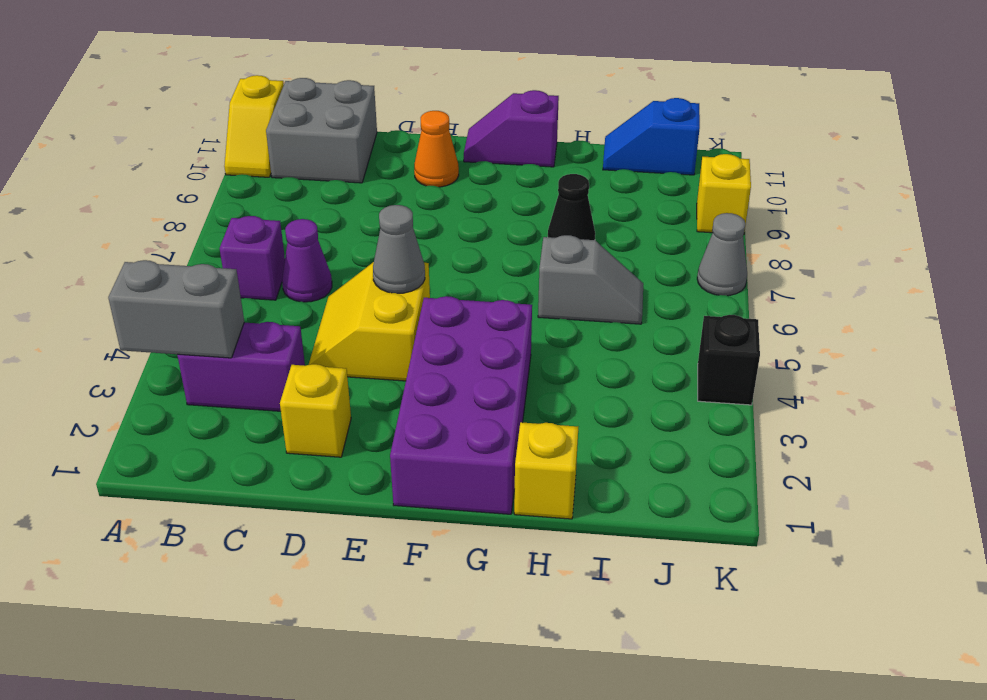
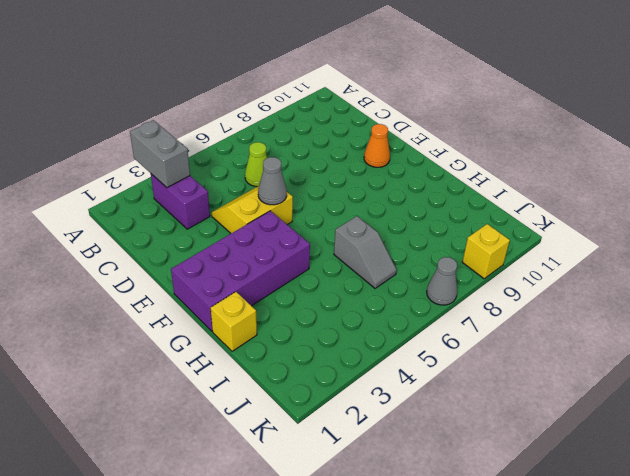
lime 1x1 cone [245,142,267,187] -> purple 1x1 cone [282,219,332,302]
none -> yellow 1x2 slope [224,75,284,177]
none -> purple 1x1 brick [220,216,285,300]
none -> grey 2x2 brick [266,78,377,183]

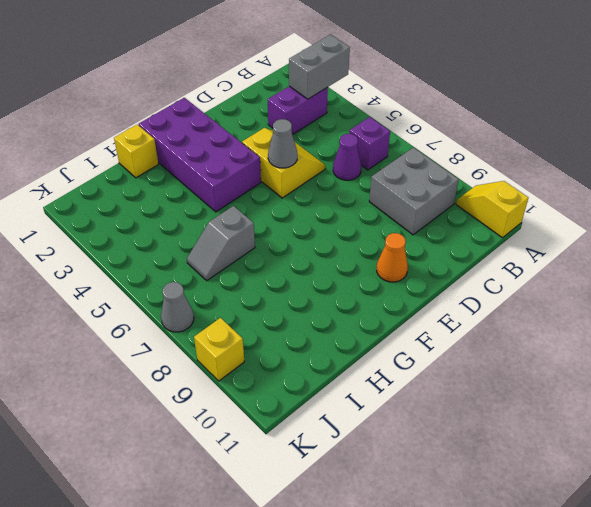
grey 2x2 brick [369,148,459,235] -> grey 2x2 brick moved to [266,78,377,183]
none -> yellow 1x1 brick [280,364,351,457]
none -> purple 1x2 slope [464,90,559,167]
none -> black 1x1 cone [548,174,595,240]

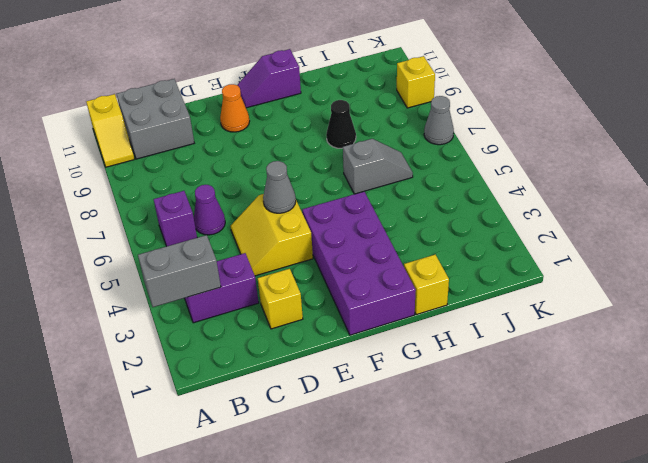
none -> blue 1x2 slope [603,98,700,175]
none -> black 1x1 brick [698,315,760,405]

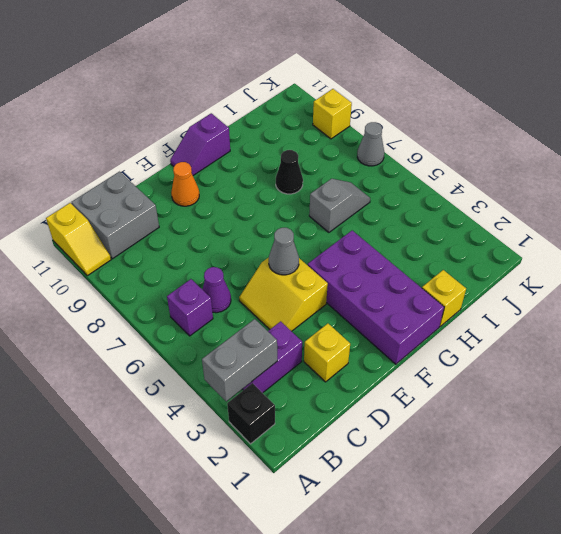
black 1x1 brick [227,383,275,444] -> black 1x1 brick moved to [698,315,760,405]
none -> blue 1x2 slope [603,98,700,175]

